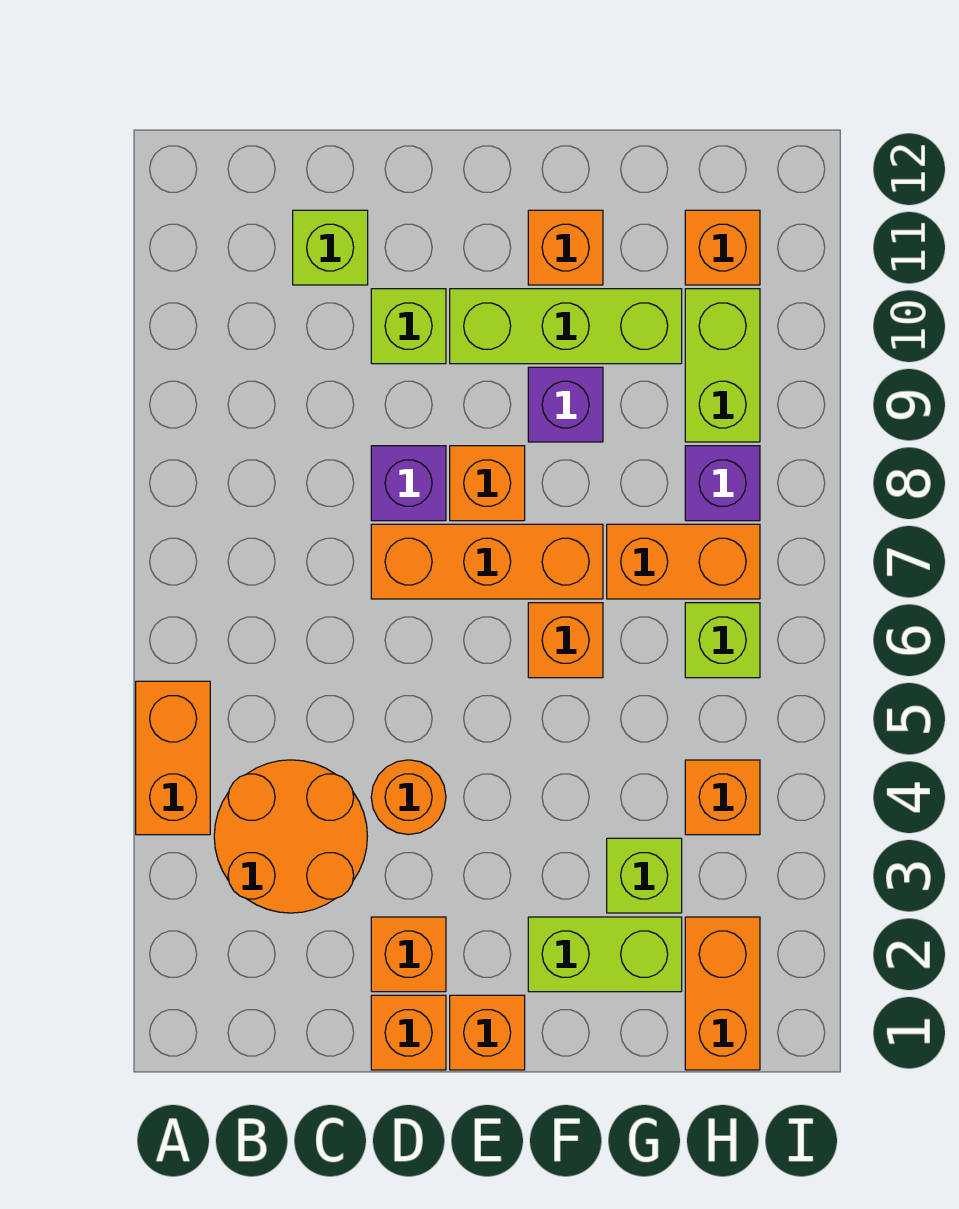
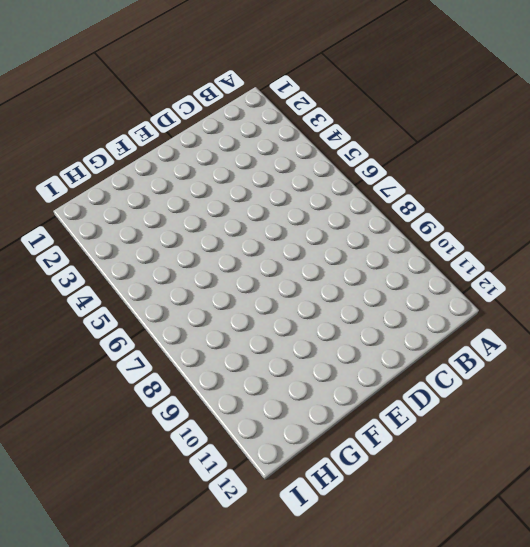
none -> orange 1x2 brick [136,681,210,835]
none -> orange 2x2 round brick [214,760,367,913]
none -> lime 1x1 brick [293,210,368,285]

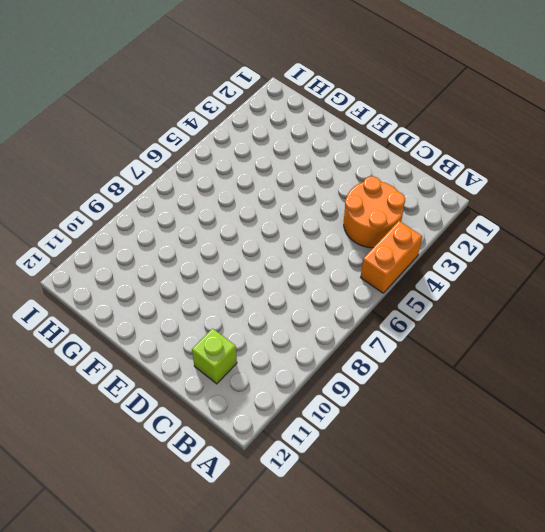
none -> orange 1x1 brick [371,995,446,1070]
none -> orange 1x1 brick [371,917,446,992]
none -> orange 1x1 round brick [371,760,446,835]

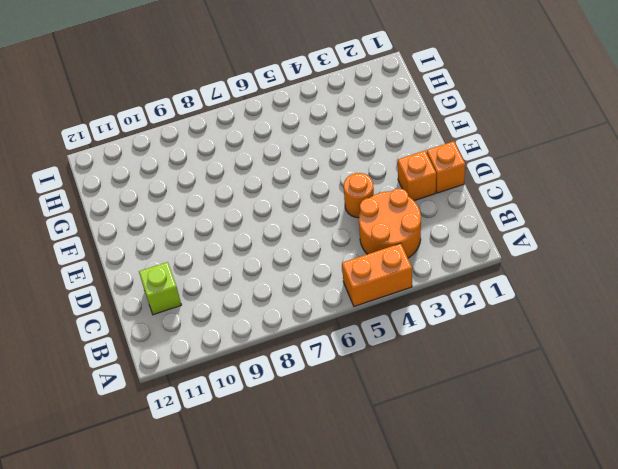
none -> orange 1x3 brick [371,524,603,599]
none -> purple 1x1 brick [371,446,446,521]
none -> lime 1x1 brick [371,289,446,364]

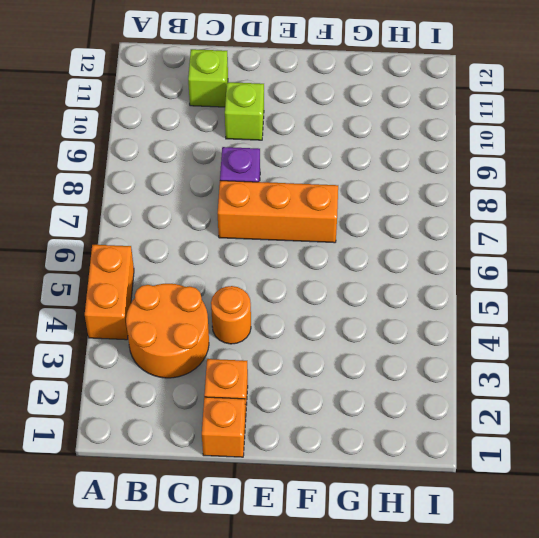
none -> orange 1x1 brick [450,995,525,1070]
none -> orange 1x1 brick [450,446,525,521]
none -> lime 1x3 brick [450,289,682,364]

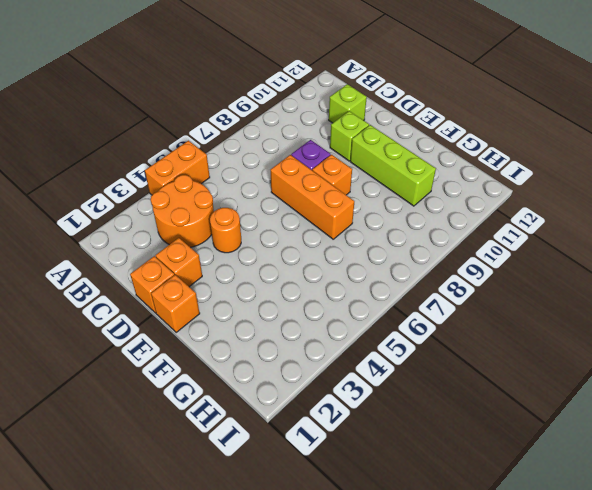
none -> lime 1x2 brick [528,917,682,992]
none -> orange 1x1 brick [528,603,603,678]
none -> purple 1x1 brick [528,367,603,442]

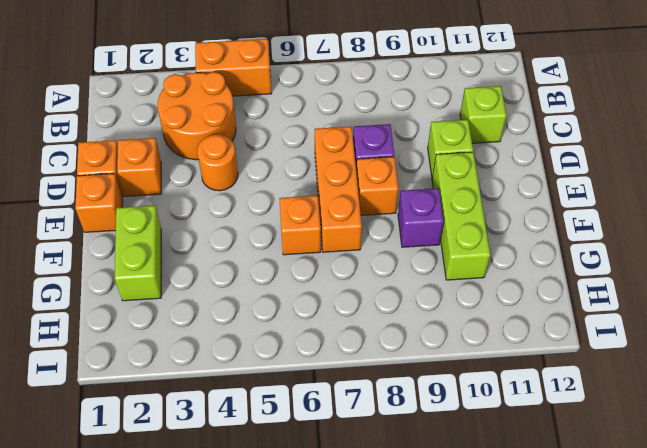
none -> orange 1x1 brick [528,210,603,285]
none -> lime 1x1 brick [607,838,682,913]
none -> orange 1x2 brick [607,524,760,599]

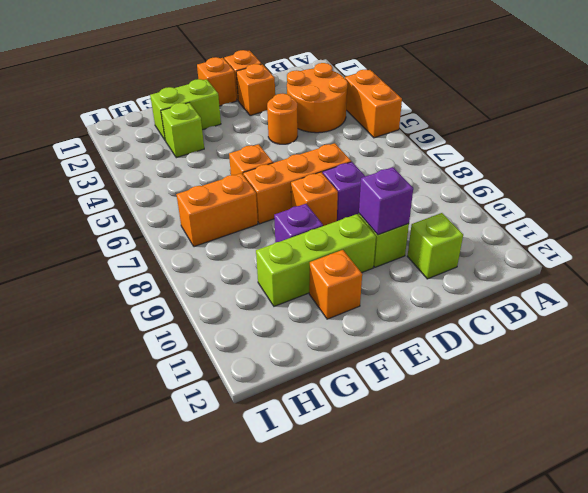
purple 1x1 brick [359,167,413,235] -> purple 1x1 brick moved to [685,446,760,521]
none -> orange 1x2 brick [685,917,760,1070]
none -> orange 1x1 brick [685,760,760,835]
none -> lime 1x1 brick [685,603,760,678]

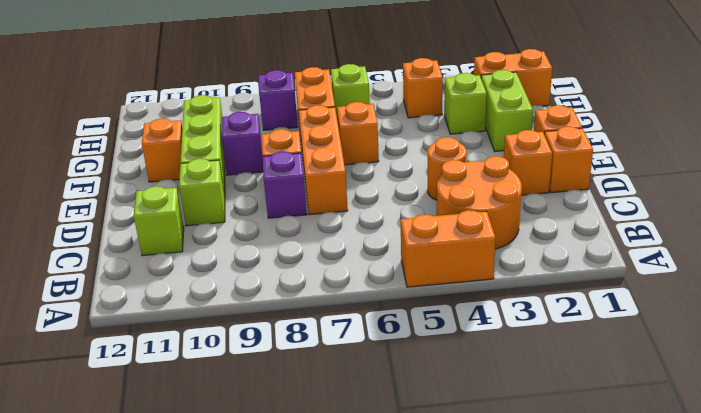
none -> lime 1x2 brick [685,289,760,442]
none -> orange 1x1 brick [685,210,760,285]

